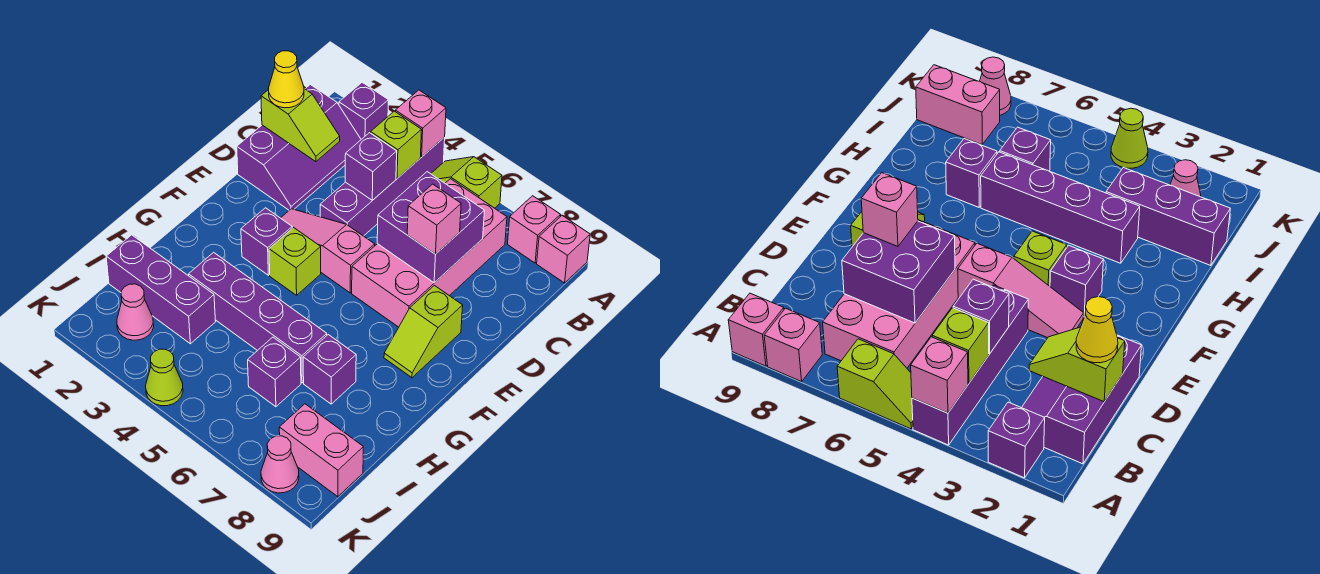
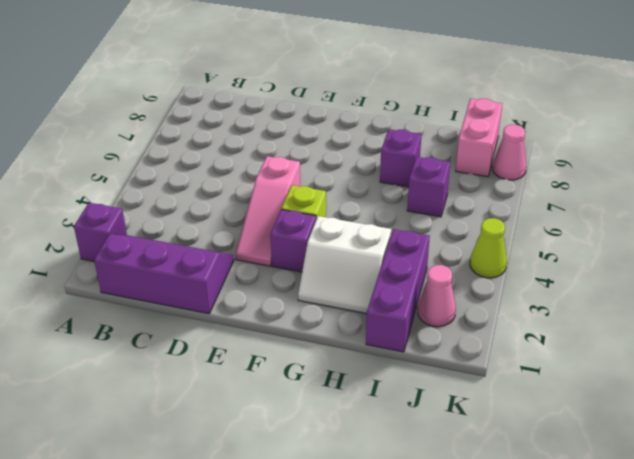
white 2x2 slope [298,216,391,314] -> purple 1x4 brick [189,252,327,383]
none -> purple 1x4 brick [320,137,445,236]
none -> lime 1x2 slope [431,157,502,208]
none -> pink 1x1 brick [508,196,560,263]

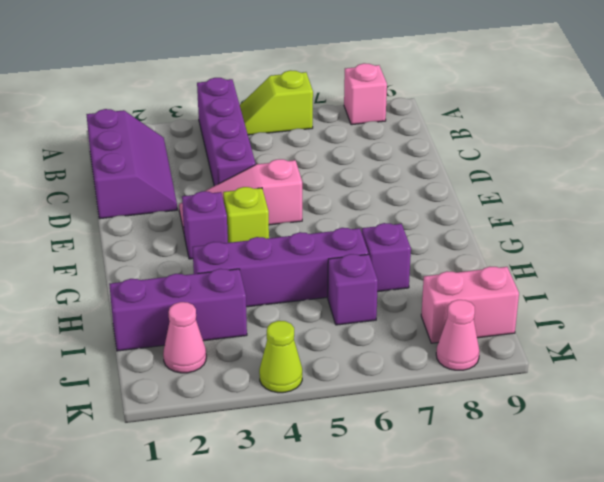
none -> purple 1x1 brick [339,82,388,139]
none -> pink 1x1 brick [537,216,590,283]
none -> pink 2x4 brick [352,179,507,327]

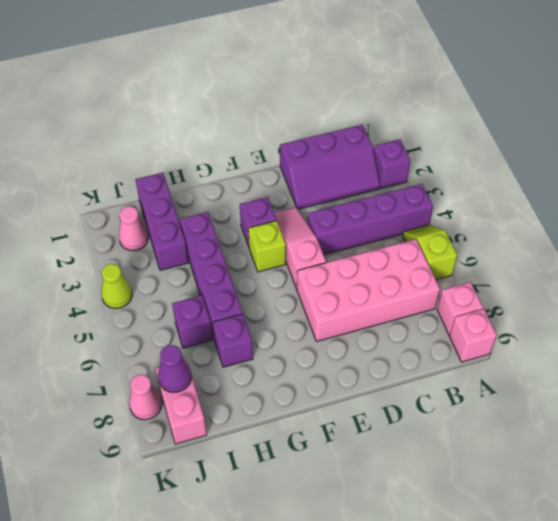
purple 1x1 cone [158,345,192,392] -> none
none -> lime 1x2 slope [384,286,463,378]
none -> pink 1x1 brick [395,90,446,157]
none -> lime 1x1 brick [371,111,422,178]

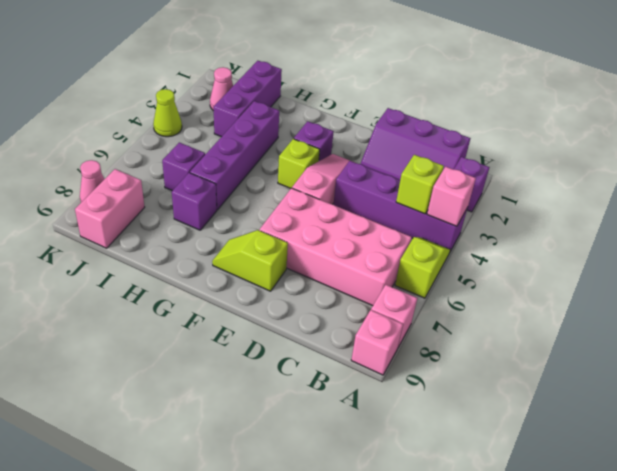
none -> lime 1x2 slope [261,89,340,162]
none -> purple 1x1 brick [345,133,397,200]
none -> purple 2x2 brick [377,172,485,283]

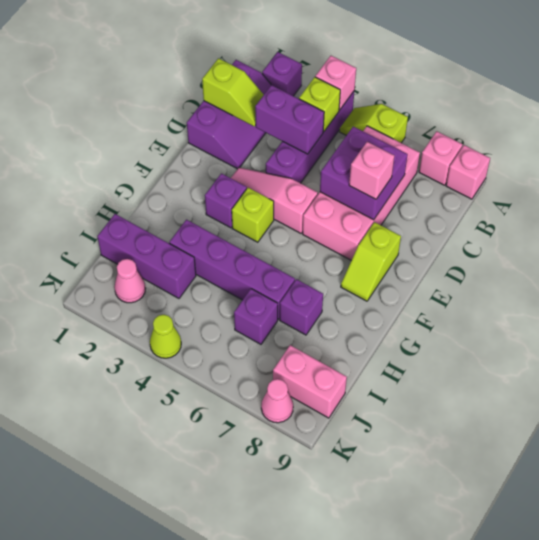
purple 1x2 brick [255,85,324,154] -> purple 1x1 brick [345,133,397,200]
none -> yellow 1x1 cone [268,51,304,108]

